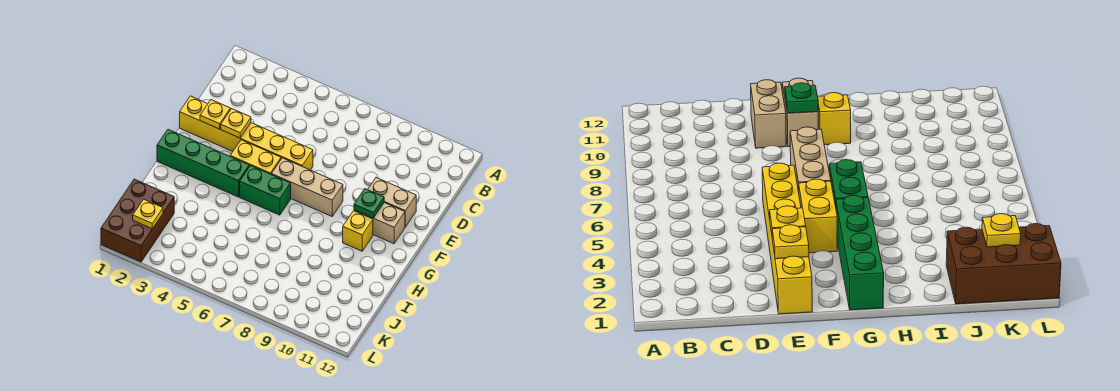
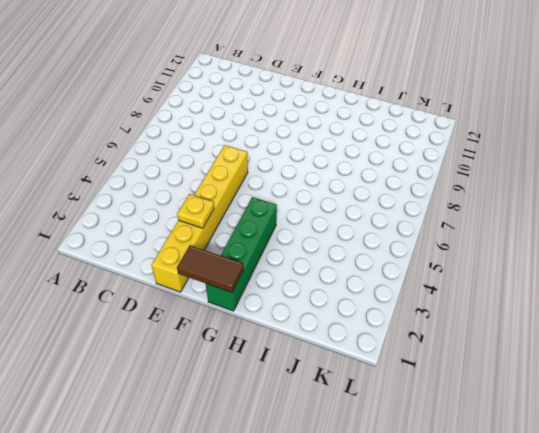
brown 1x2 tile [177,245,244,293] -> none
none -> tan 1x2 brick [368,178,416,227]
none -> yellow 1x2 brick [230,140,281,174]
none -> tan 1x3 brick [271,158,343,216]

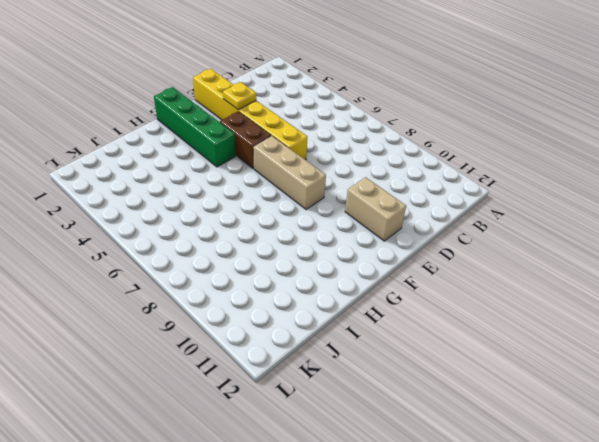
brown 1x2 brick [220,111,271,168] -> yellow 1x2 brick [230,140,281,174]
none -> tan 1x2 brick [354,203,405,244]
none -> green 1x2 brick [240,166,291,215]
none -> yellow 1x1 brick [343,211,373,251]

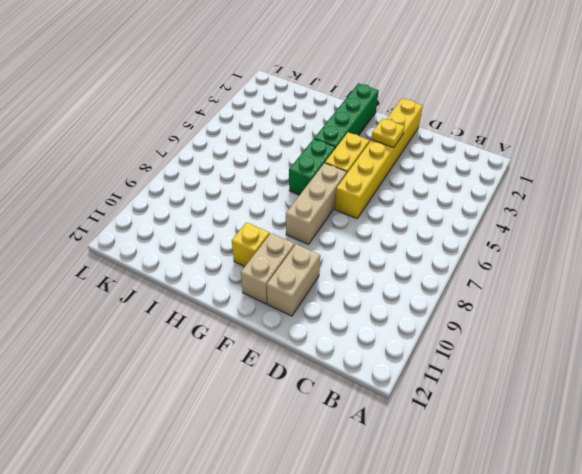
none -> brown 2x3 brick [101,179,174,262]
none -> yellow 1x1 plate [200,100,230,129]
none -> green 1x1 plate [354,189,384,218]

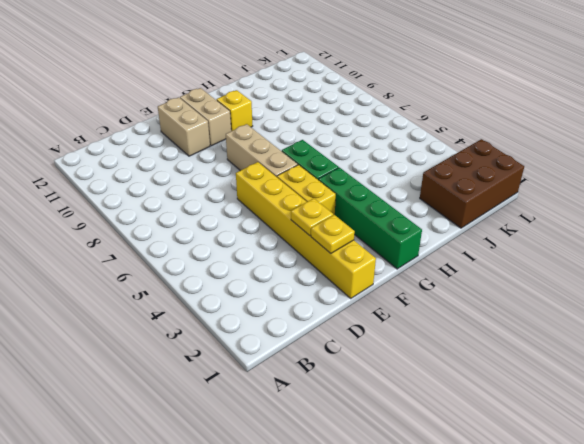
none -> green 1x1 plate [354,189,384,218]
none -> yellow 1x1 plate [133,199,163,229]

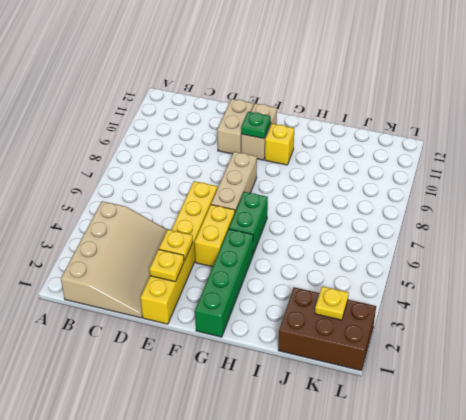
tan 3x4 slope [61,201,167,318] -> none

